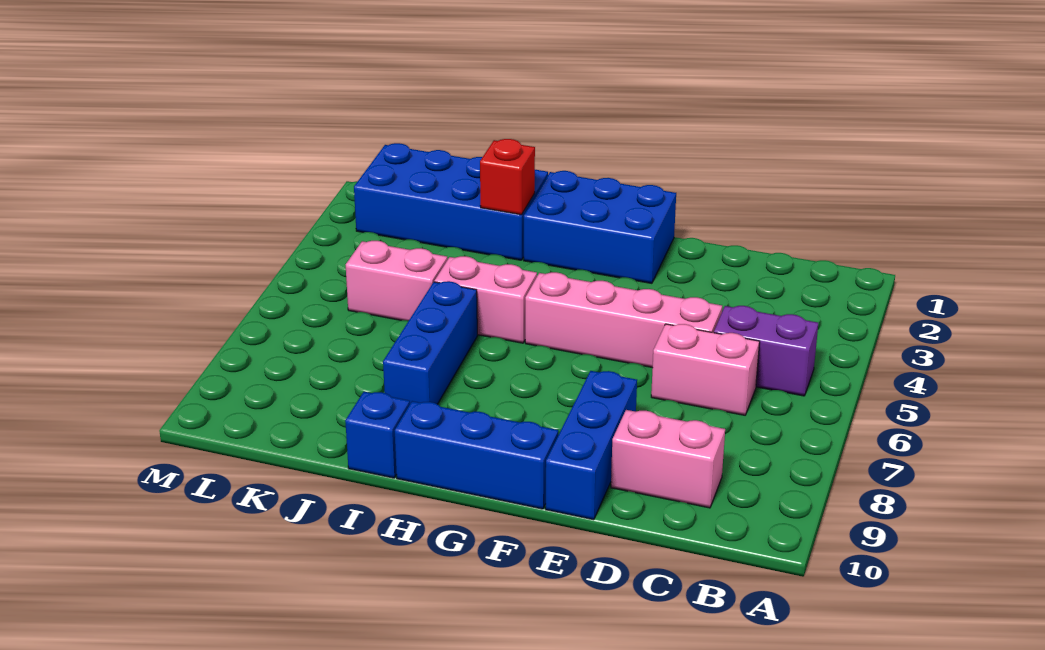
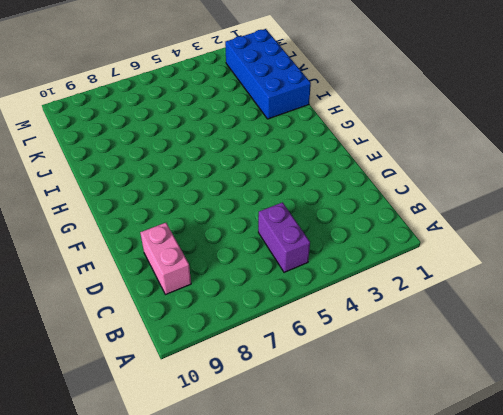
none -> pink 1x2 brick [651,324,760,415]
none -> pink 1x4 brick [525,272,722,368]
none -> blue 1x3 brick [545,371,637,520]

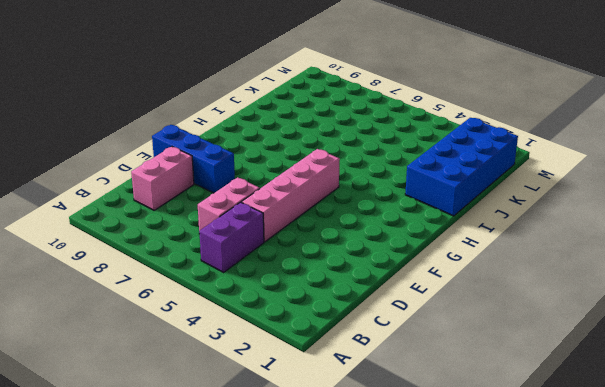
none -> blue 2x3 brick [524,171,676,283]
none -> blue 1x3 brick [395,401,558,509]
none -> pink 1x2 brick [434,256,537,343]

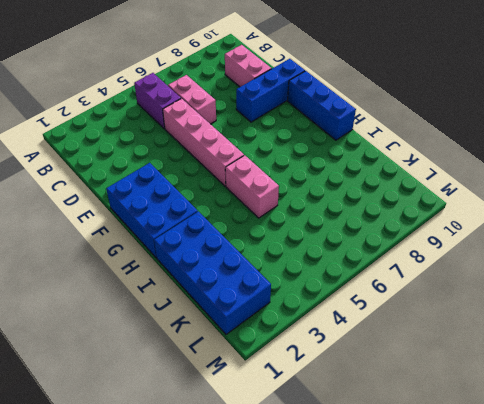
none -> blue 1x3 brick [383,281,477,404]
none -> blue 1x1 brick [345,392,410,478]
none -> pink 1x2 brick [346,241,448,321]

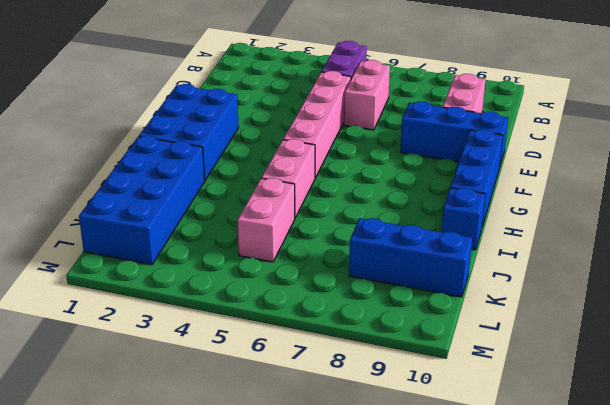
blue 1x3 brick [349,218,472,297] -> blue 1x3 brick moved to [383,281,477,404]
none -> red 1x1 brick [480,139,535,215]

